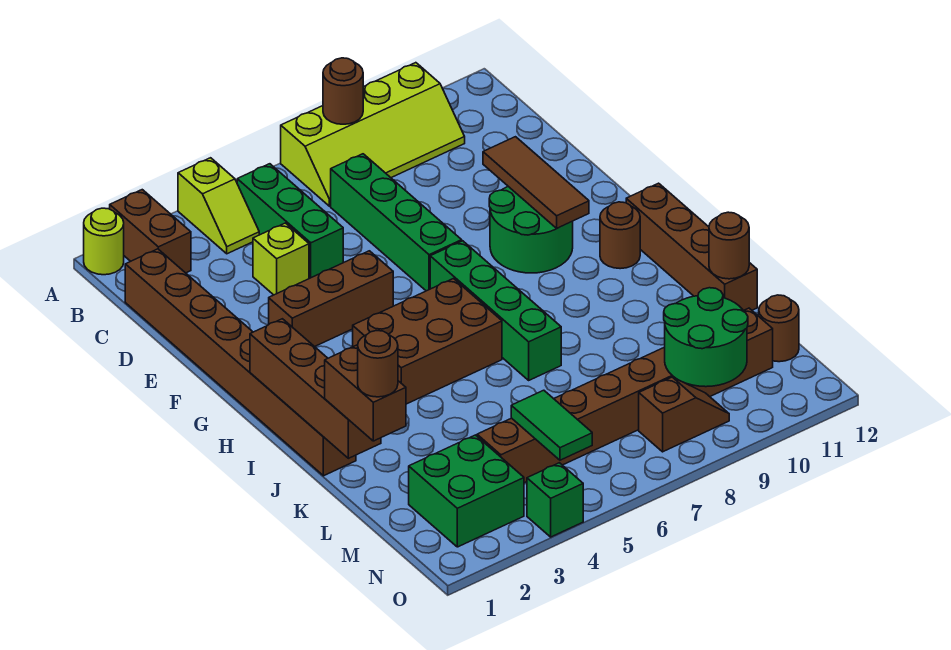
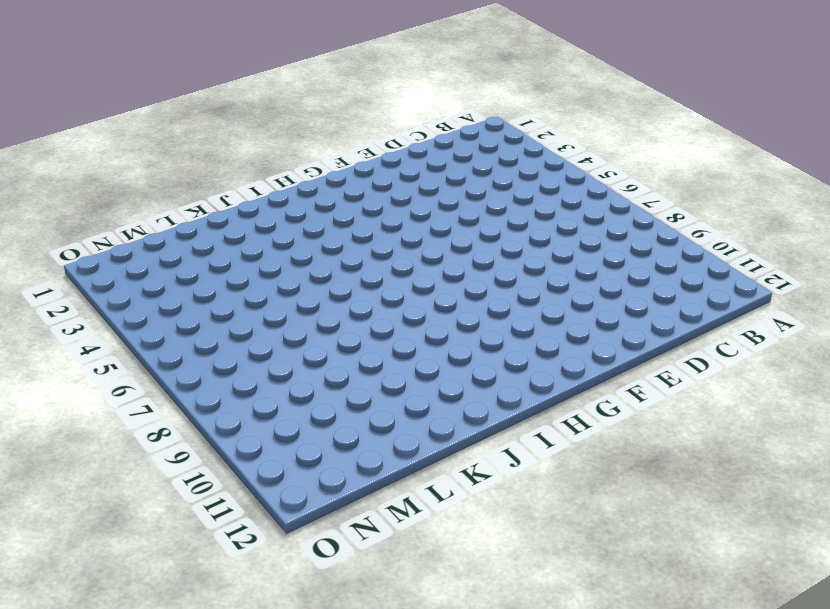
none -> lime 1x1 round brick [84,208,124,275]
none -> brown 1x2 brick [110,190,191,273]
none -> lime 1x2 slope [178,158,259,254]

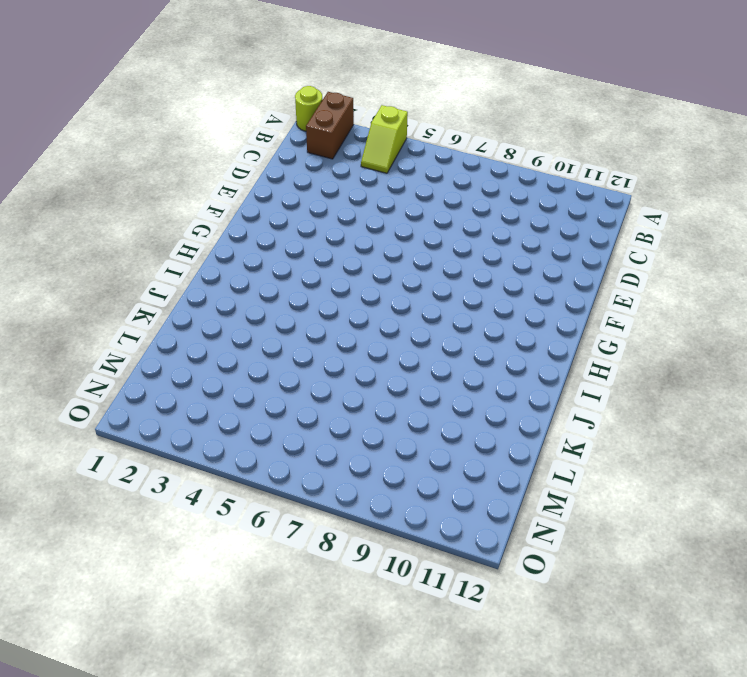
none -> lime 2x4 slope [281,63,465,206]
none -> green 1x3 brick [237,164,343,279]
none -> brown 1x8 brick [125,249,356,476]

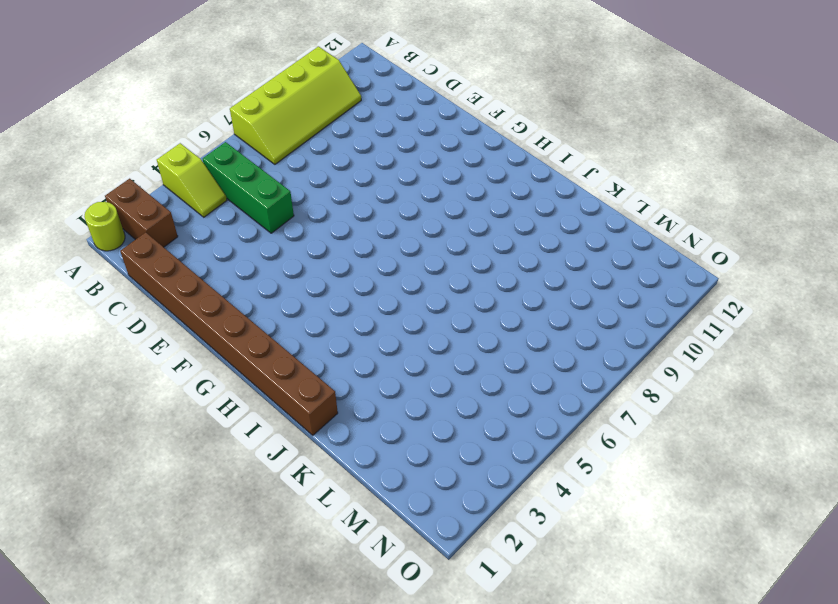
none -> green 1x4 brick [331,154,462,291]
none -> lime 1x1 brick [253,223,309,295]
none -> brown 1x3 brick [269,251,393,347]

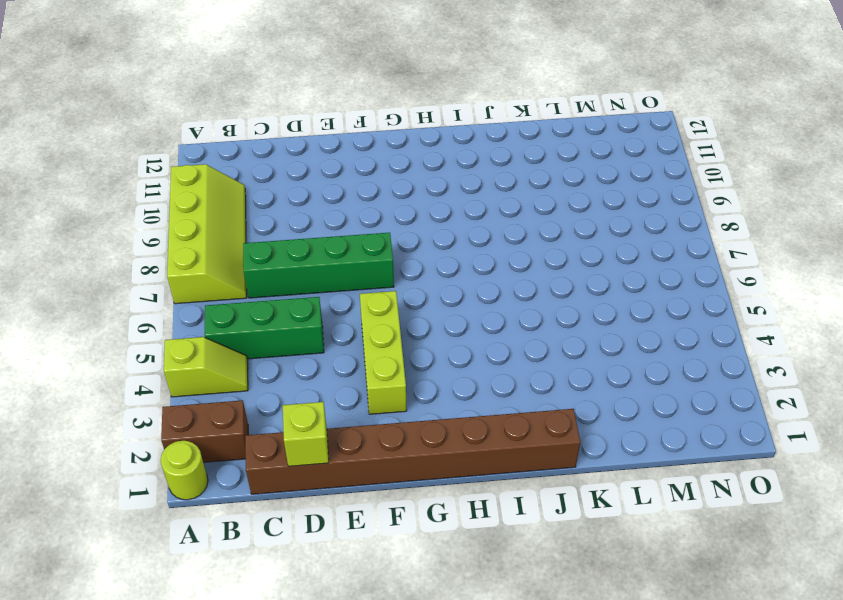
lime 1x1 brick [283,402,329,466] -> lime 1x1 brick moved to [253,223,309,295]
lime 1x3 brick [360,291,407,414] -> brown 1x3 brick [269,251,393,347]
none -> green 2x2 round brick [489,187,573,273]
none -> green 1x4 brick [430,241,561,380]
none -> brown 2x3 brick [353,279,502,404]

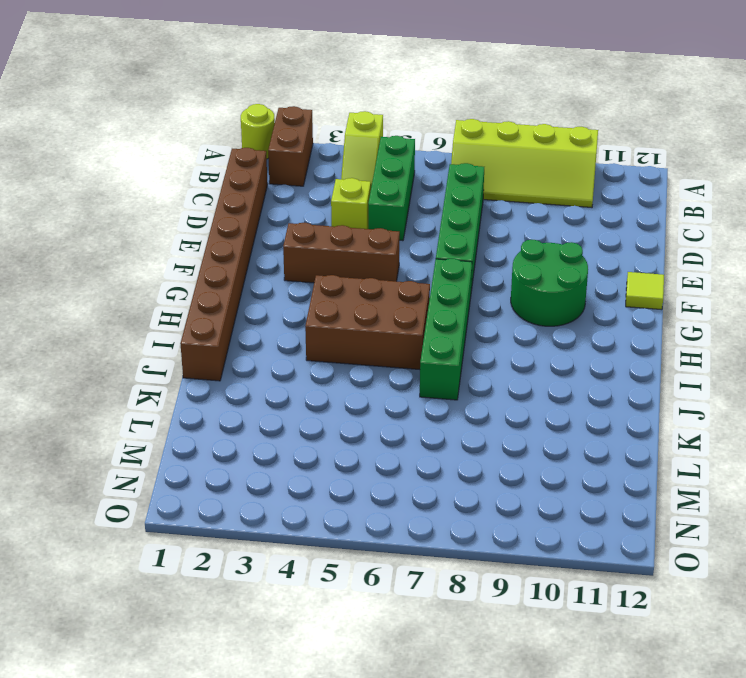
lime 1x1 tile [626,272,664,310] -> none
none -> brown 1x1 round brick [600,202,640,269]
none -> brown 1x4 brick [626,183,757,311]
none -> green 2x2 brick [409,435,524,547]

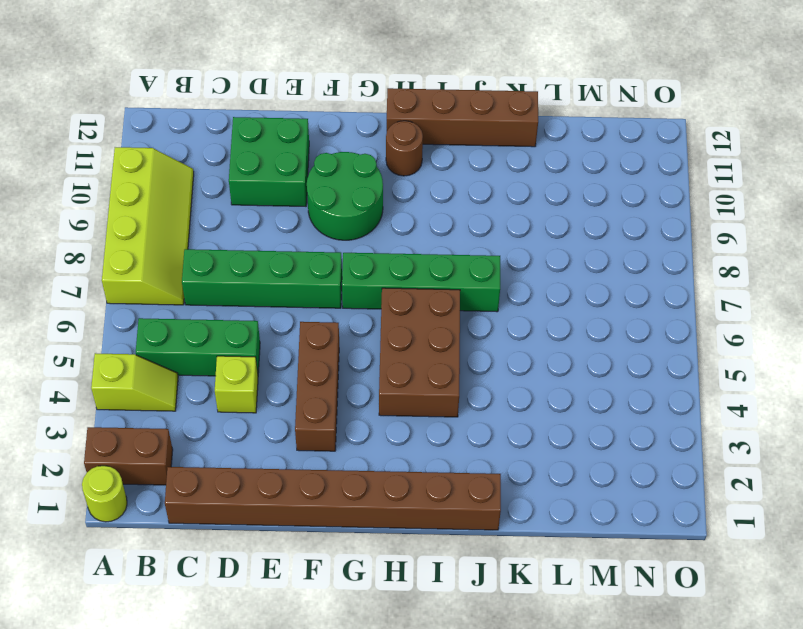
green 2x2 brick [229,117,309,206] -> green 2x2 brick moved to [409,435,524,547]
none -> brown 1x8 brick [477,308,773,483]
none -> brown 1x1 round brick [759,295,799,362]
none -> brown 1x2 slope [639,377,729,452]

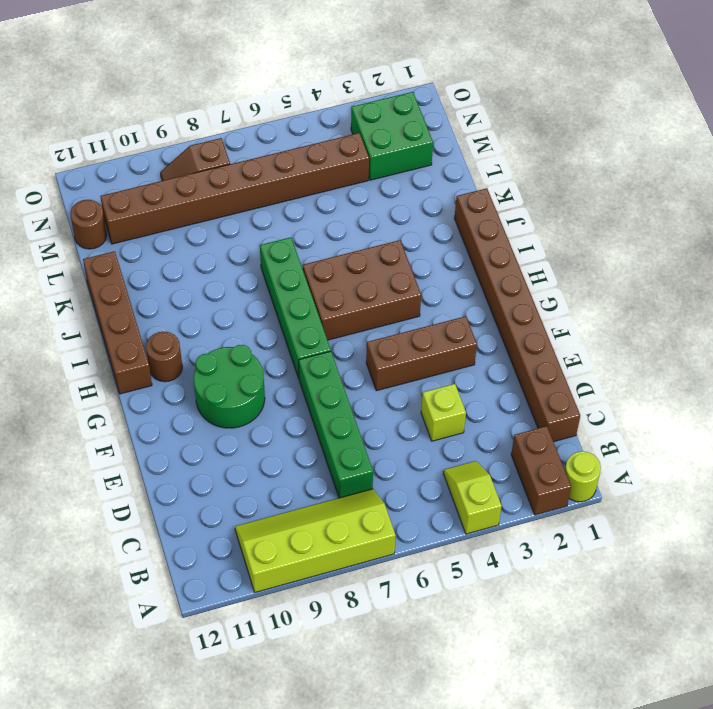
none -> green 1x3 brick [237,164,343,279]
none -> green 1x1 brick [527,463,583,537]
none -> brown 1x1 round brick [323,58,363,124]

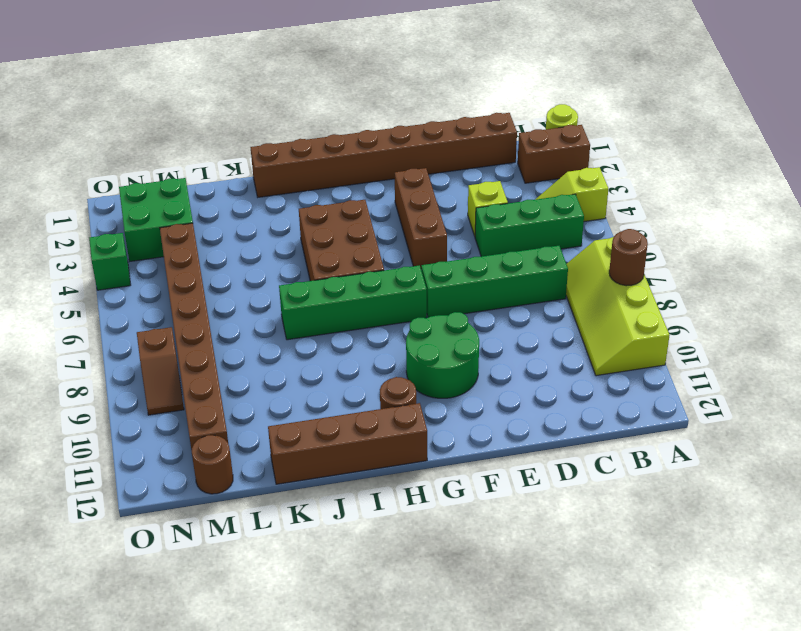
none -> brown 1x3 tile [483,137,589,228]
none -> brown 1x4 brick [250,319,381,458]
none -> brown 1x1 round brick [709,212,749,279]

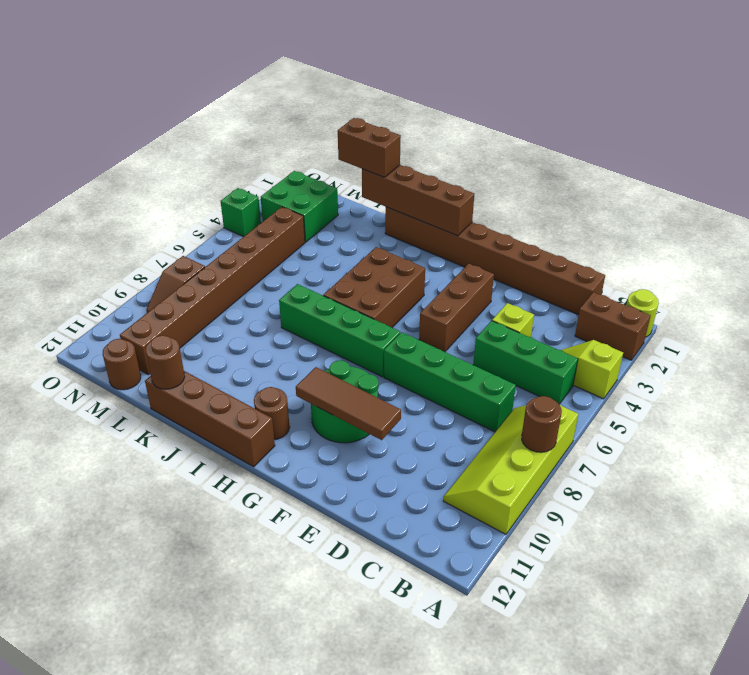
none -> green 1x2 tile [511,390,592,460]
none -> green 2x2 round brick [664,288,748,387]
none -> brown 1x1 round brick [358,331,398,397]

